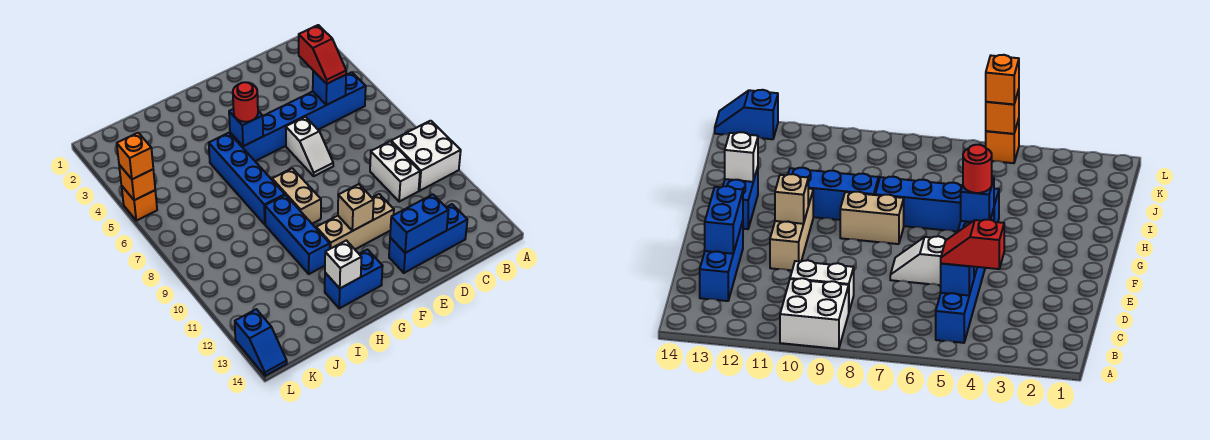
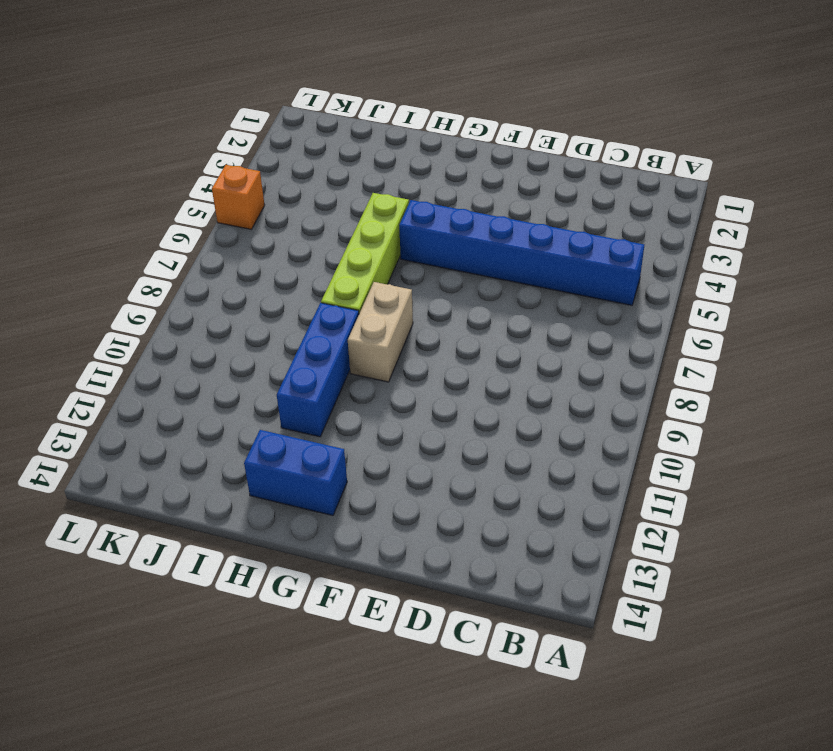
lime 1x4 brick [321,193,409,313] -> blue 1x4 brick [209,133,285,224]
none -> white 2x2 brick [391,121,461,191]
none -> white 1x2 brick [370,141,420,201]
none -> blue 1x3 brick [389,204,467,273]

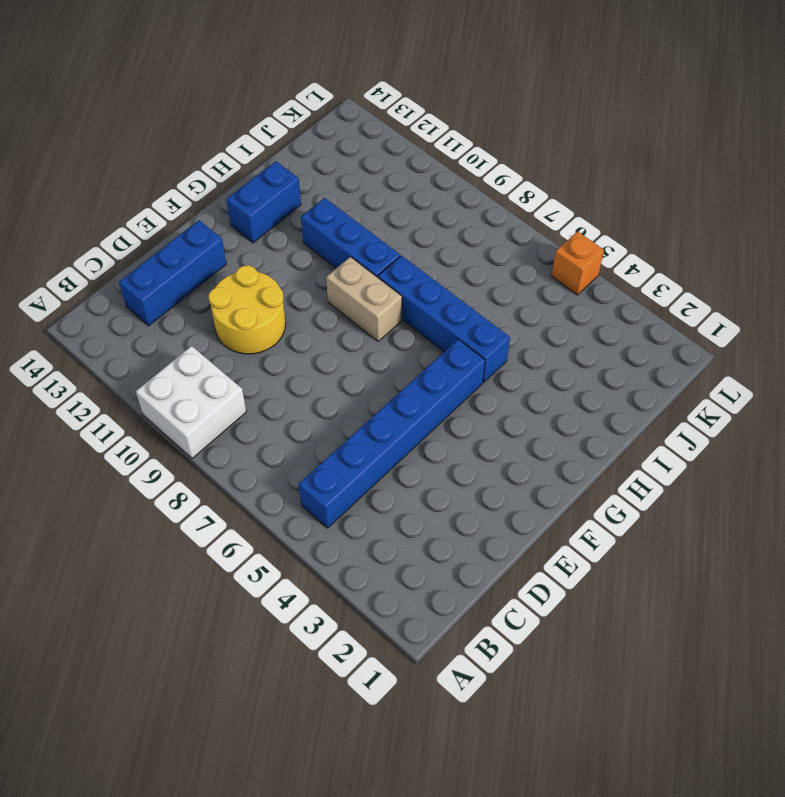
yellow 2x2 round brick [209,265,286,354] -> tan 1x3 brick [316,194,394,249]
none -> white 1x2 brick [370,141,420,201]
none -> white 1x2 slope [286,117,333,176]
none -> blue 1x2 slope [235,309,287,376]

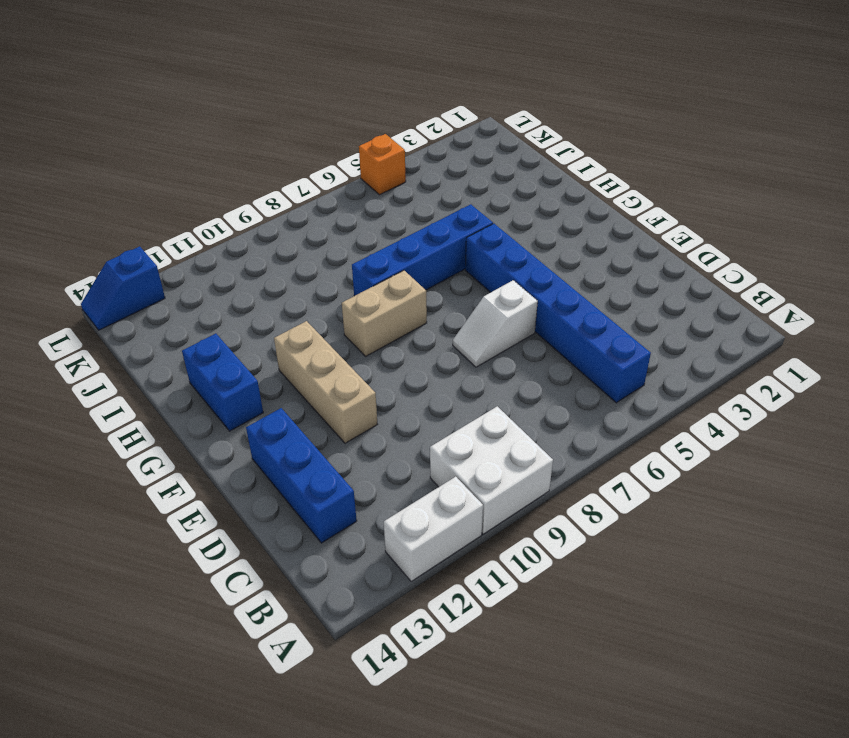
white 1x2 brick [384,477,483,581] -> white 1x2 brick moved to [370,141,420,201]
none -> blue 1x3 brick [265,195,330,274]
none -> blue 1x1 brick [313,71,346,105]
none -> blue 1x2 brick [390,195,449,253]

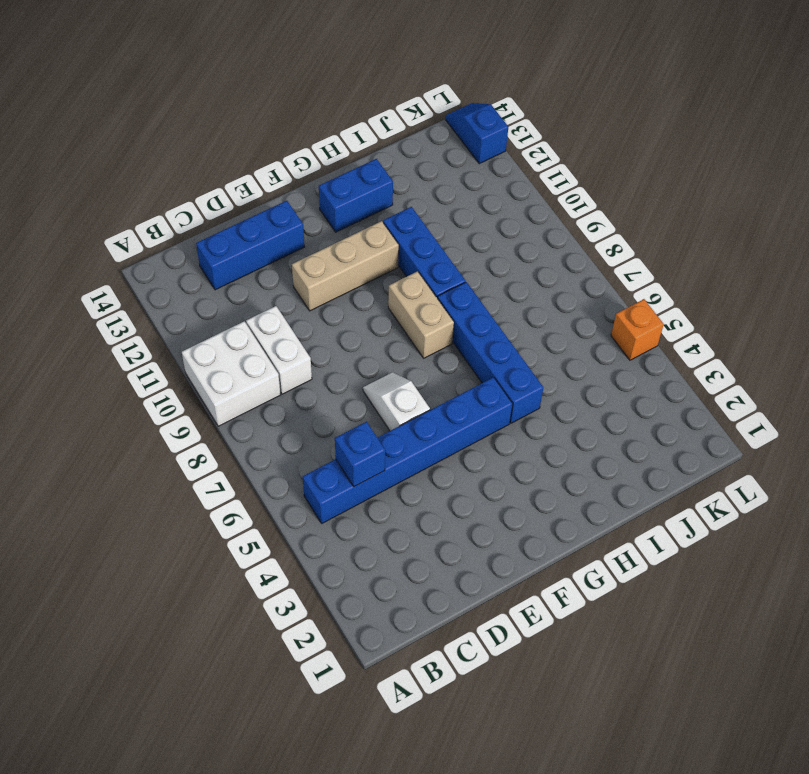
none -> blue 1x2 brick [390,195,449,253]
none -> tan 1x1 brick [338,184,374,231]
none -> blue 1x1 brick [229,109,263,146]

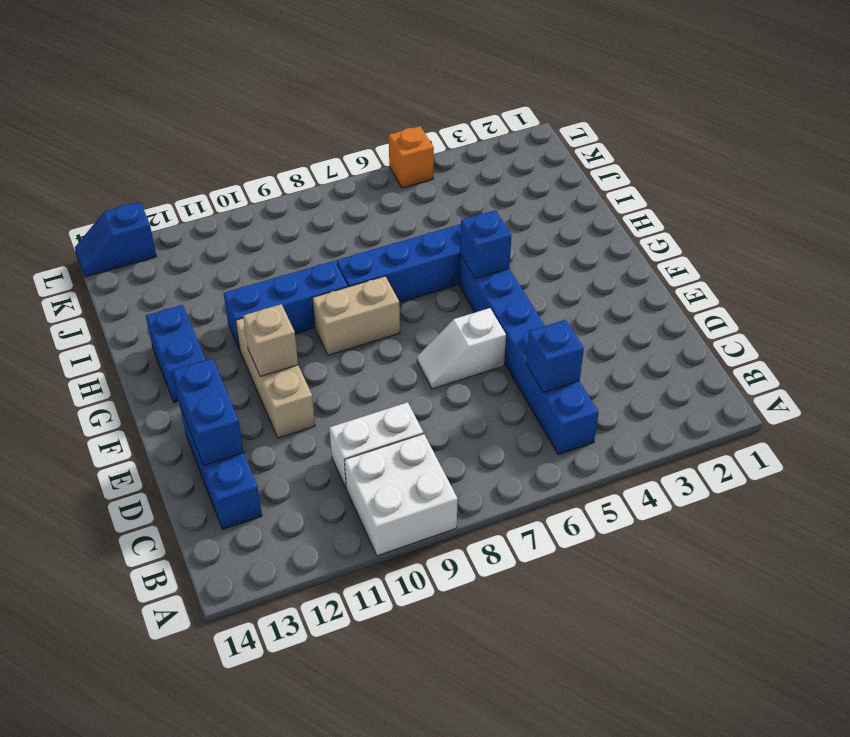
none -> white 1x1 brick [325,240,362,288]
none -> orange 1x1 brick [119,165,155,200]
none -> red 1x2 slope [299,25,346,84]

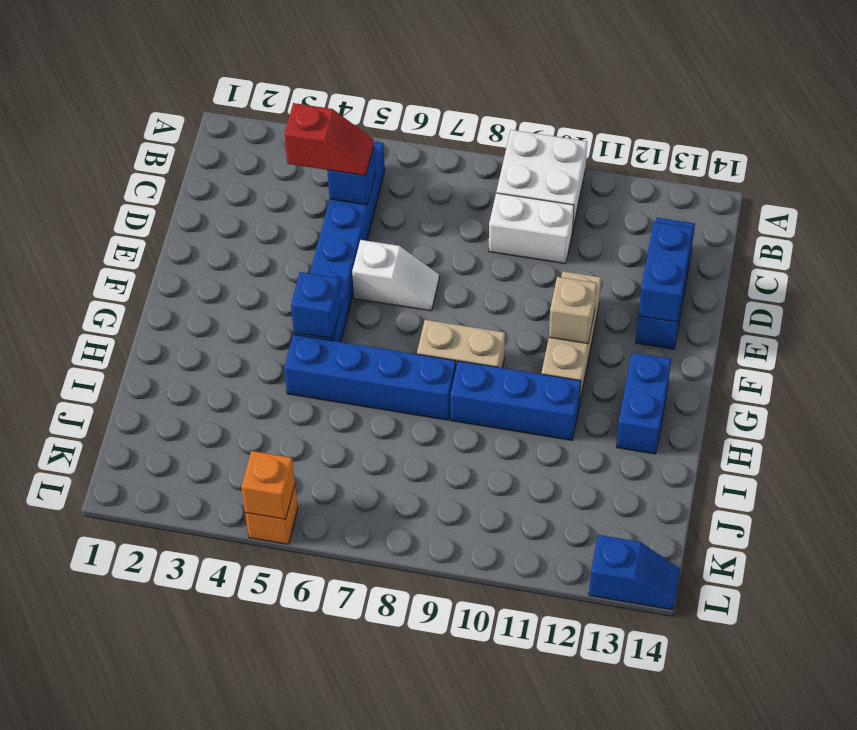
none -> white 1x1 brick [325,240,362,288]
none -> red 1x1 round brick [233,82,258,122]
none -> orange 1x1 brick [117,133,153,179]

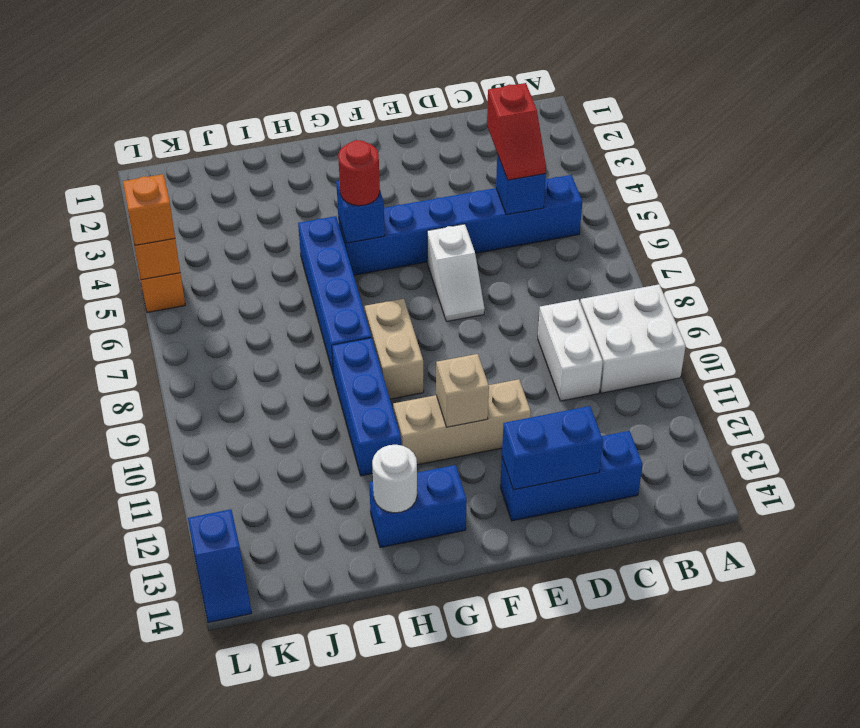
white 1x1 round brick [372,445,417,513] -> white 1x1 brick [325,240,362,288]

